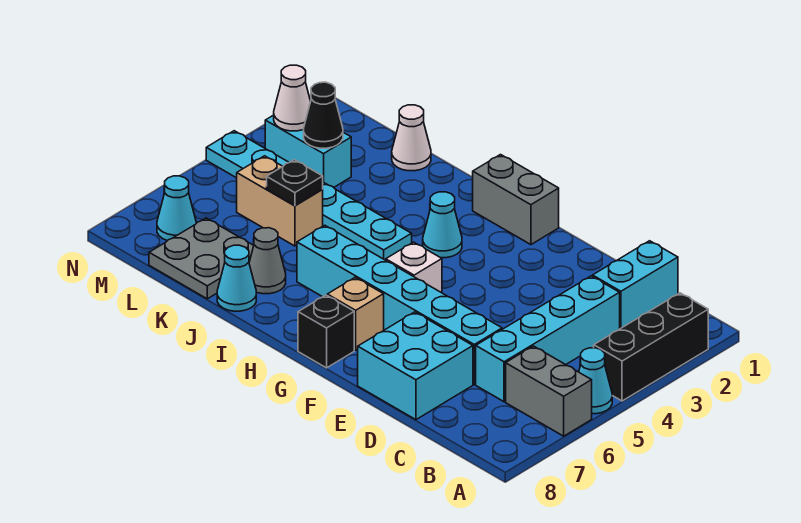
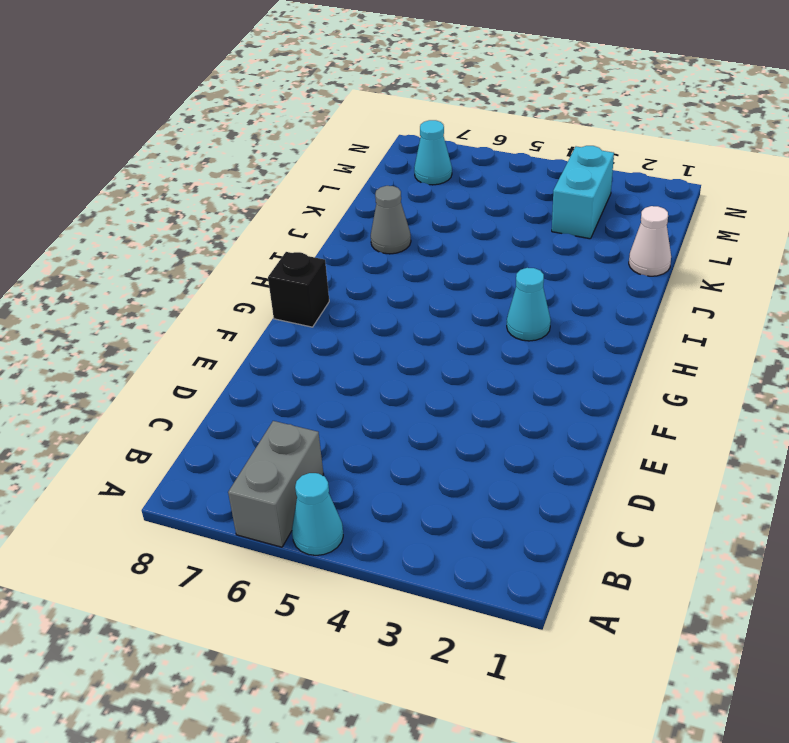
none -> black 1x3 brick [594,293,708,401]
none -> cyan 1x2 brick [593,241,678,329]
none -> cyan 1x4 brick [476,276,620,402]

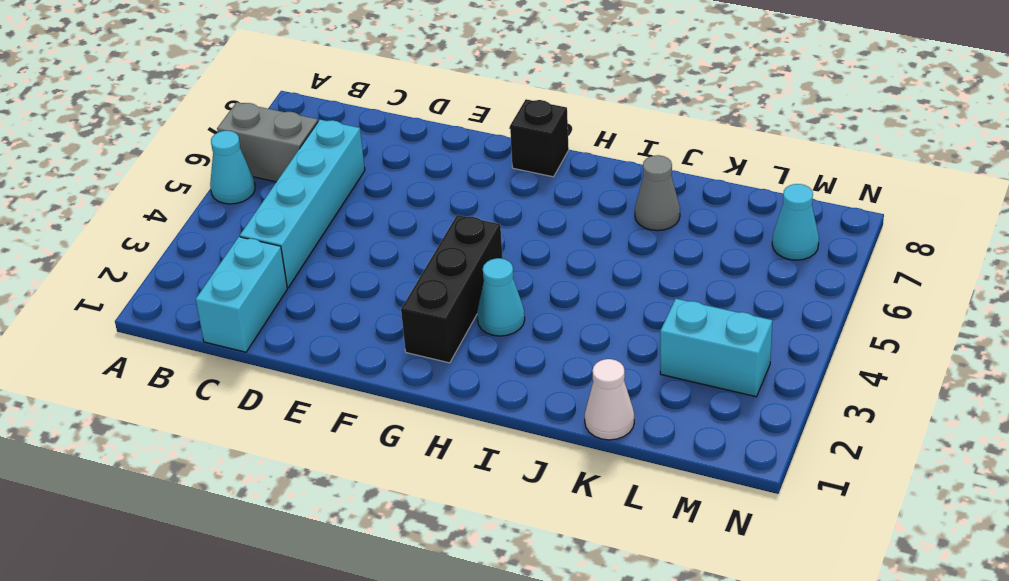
black 1x3 brick [401,215,503,363] -> black 1x3 brick moved to [594,293,708,401]
none -> cyan 1x6 brick [297,225,502,384]
none -> cyan 2x2 brick [358,312,473,420]
none -> grey 1x2 brick [473,155,559,245]

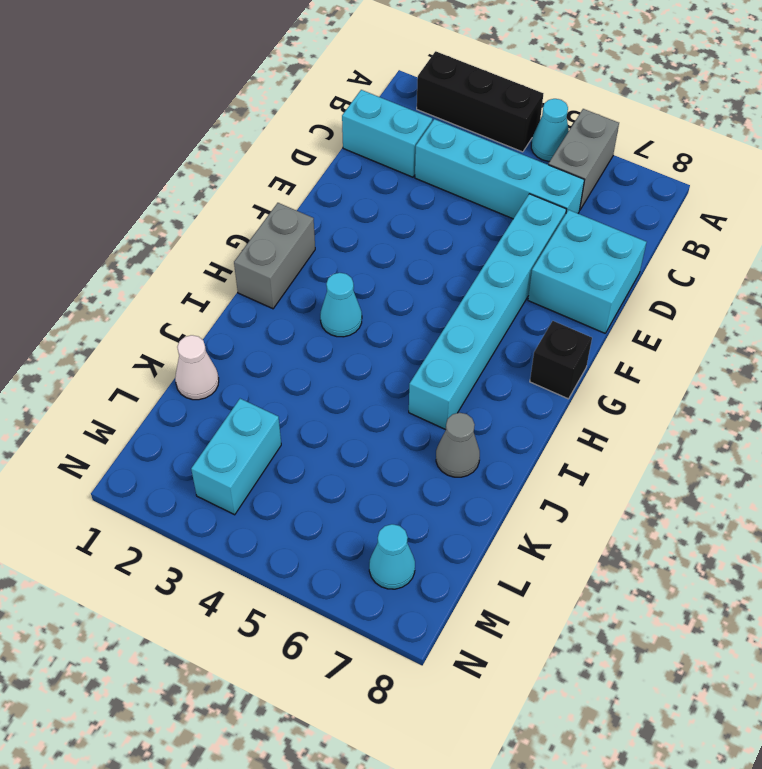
none -> white 1x1 brick [386,242,442,293]
none -> tan 1x1 brick [327,277,384,350]
none -> cyan 1x6 plate [206,131,412,260]

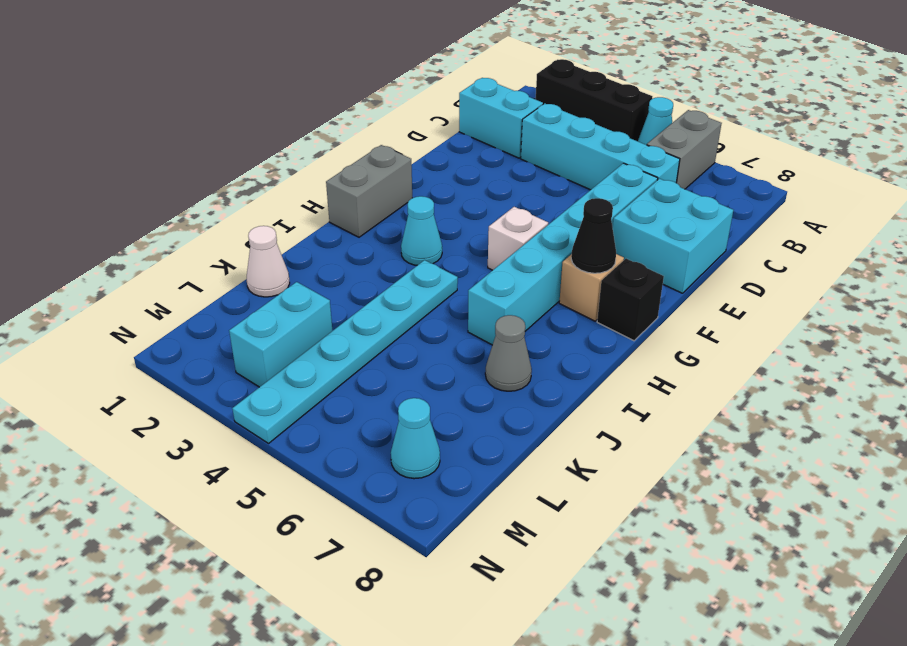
black 1x1 cone [571,198,616,273] -> black 1x1 cone moved to [304,82,343,148]
none -> cyan 1x1 cone [217,245,256,311]
none -> tan 1x2 brick [237,156,323,246]
none -> grey 2x2 plate [149,218,254,299]

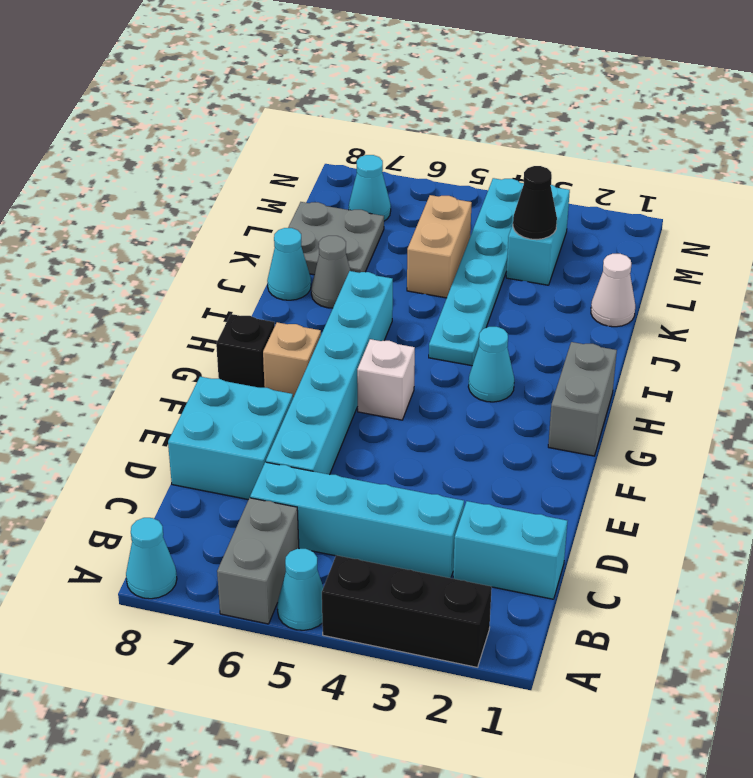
cyan 1x1 cone [126,518,177,599] -> none
none -> black 1x1 plate [267,160,323,206]
none -> white 1x1 cone [274,65,311,131]

